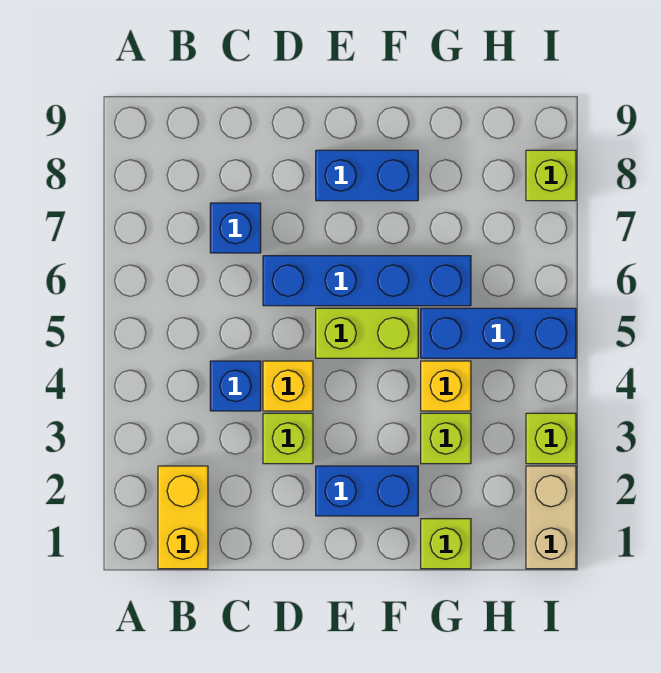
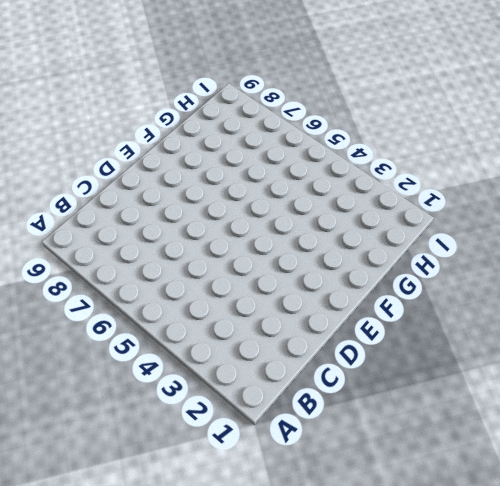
none -> yellow 1x2 brick [158,466,208,569]
none -> blue 1x1 brick [210,361,261,411]
none -> blue 1x1 brick [210,203,261,253]

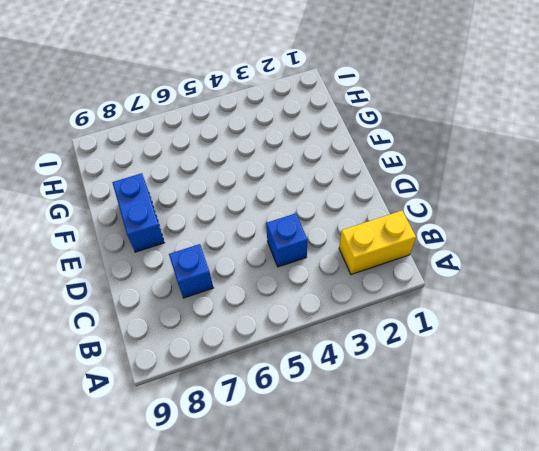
none -> lime 1x1 brick [263,413,313,464]
none -> yellow 1x1 brick [263,361,313,411]
none -> blue 1x4 brick [263,256,471,306]

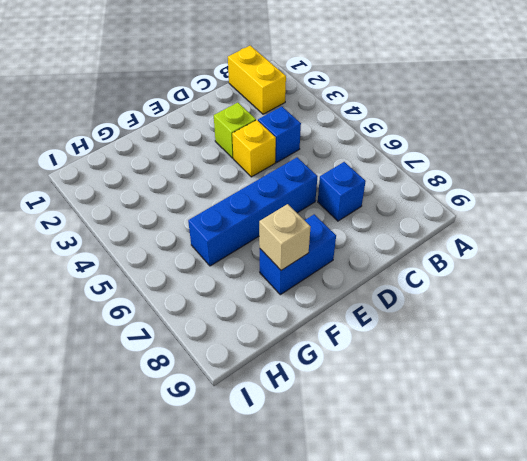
tan 1x1 brick [259,204,311,270] -> none
none -> blue 1x2 brick [316,466,418,516]
none -> lime 1x2 brick [316,308,418,358]
none -> lime 1x1 brick [421,519,471,569]

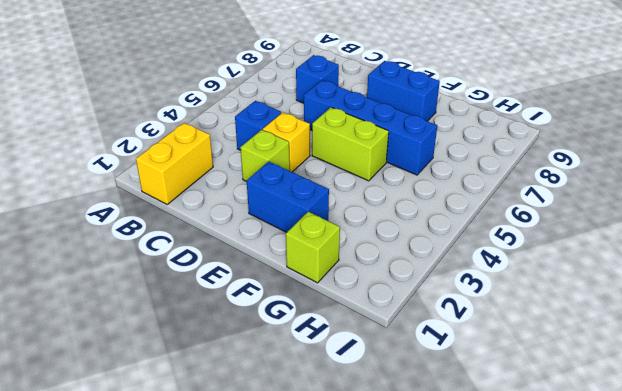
none -> lime 1x1 brick [421,413,471,464]
none -> yellow 1x1 brick [421,361,471,411]
none -> blue 1x3 brick [421,308,576,358]

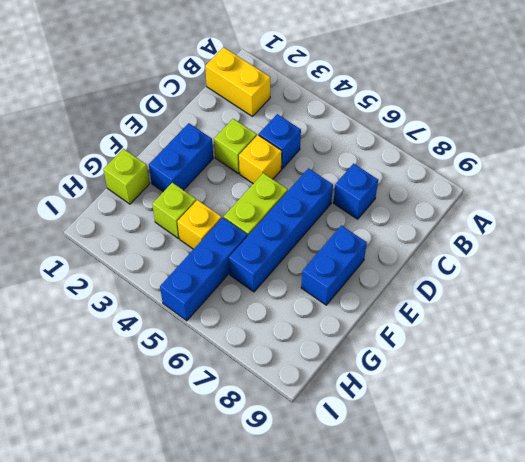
none -> tan 1x2 brick [526,466,576,569]
none -> lime 1x1 brick [526,413,576,464]
none -> lime 1x1 brick [526,150,576,201]

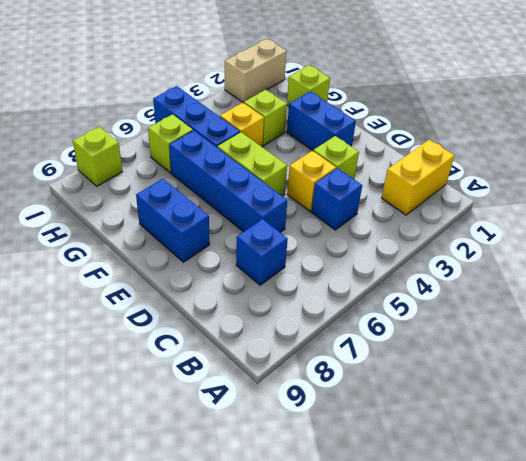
lime 1x1 brick [148,114,193,173] -> lime 1x1 brick moved to [526,413,576,464]

